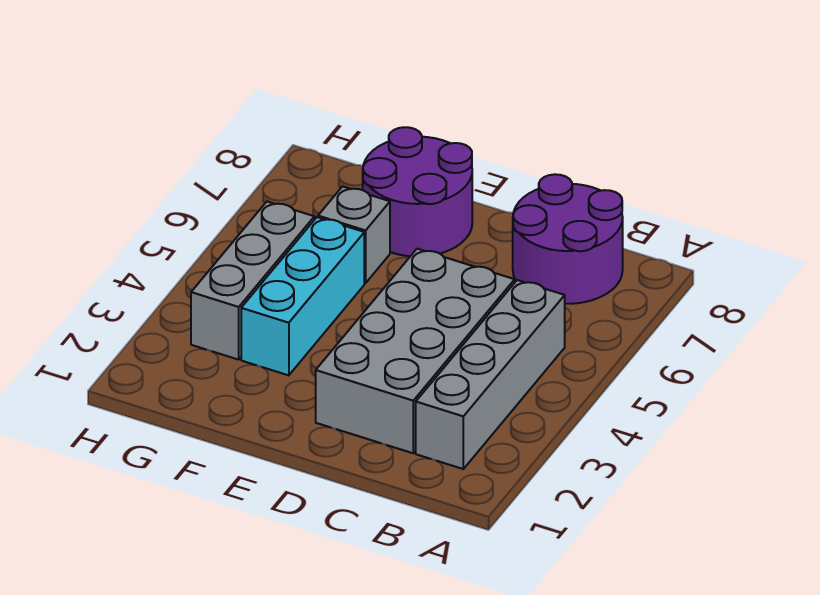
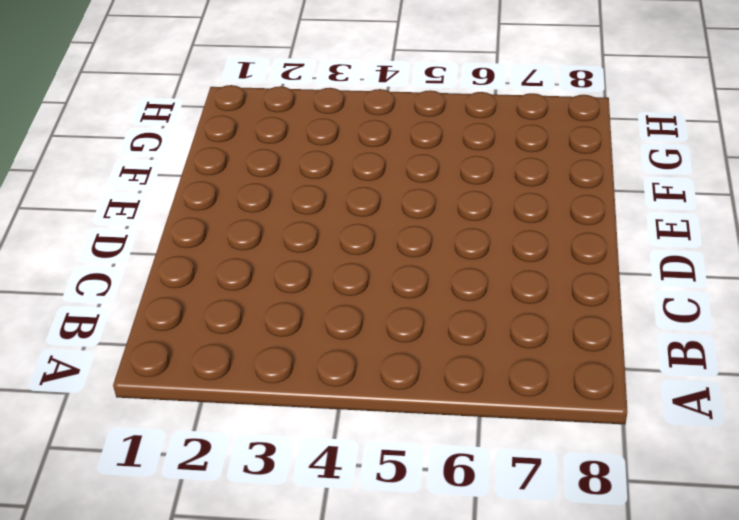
none -> grey 1x4 brick [416,280,565,469]
none -> purple 2x2 round brick [513,174,623,304]

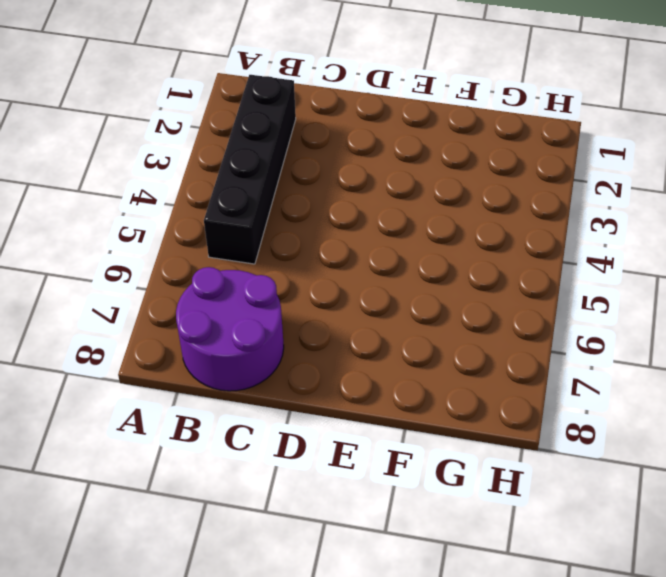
black 1x4 brick [204,75,296,264] -> grey 1x4 brick [416,280,565,469]
none -> grey 2x4 brick [316,249,515,453]
none -> purple 2x2 round brick [363,127,472,256]

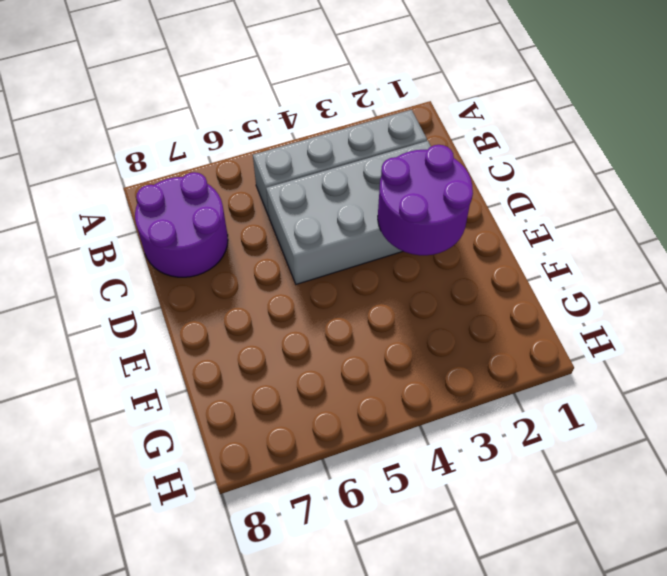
purple 2x2 round brick [378,145,473,255] -> purple 2x2 round brick moved to [363,127,472,256]
none -> cyan 1x3 brick [241,217,364,375]
none -> grey 1x1 brick [318,186,390,283]

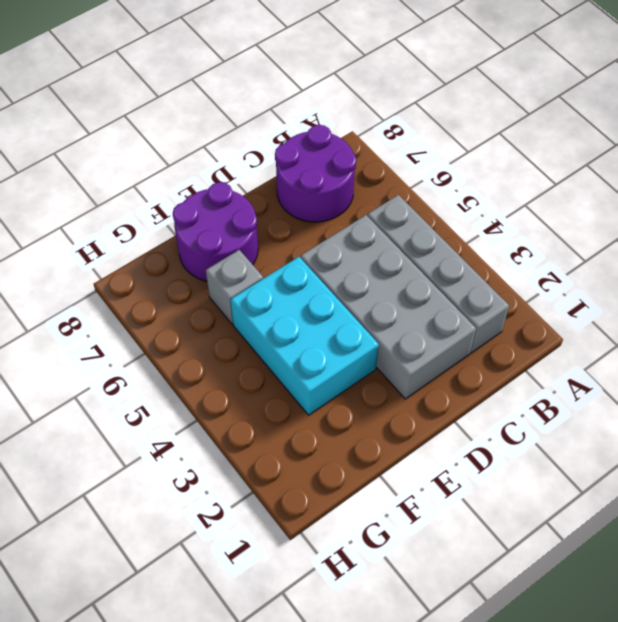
cyan 2x3 brick [230,257,379,415] -> cyan 1x3 brick [241,217,364,375]
none -> grey 1x3 brick [191,202,314,360]

